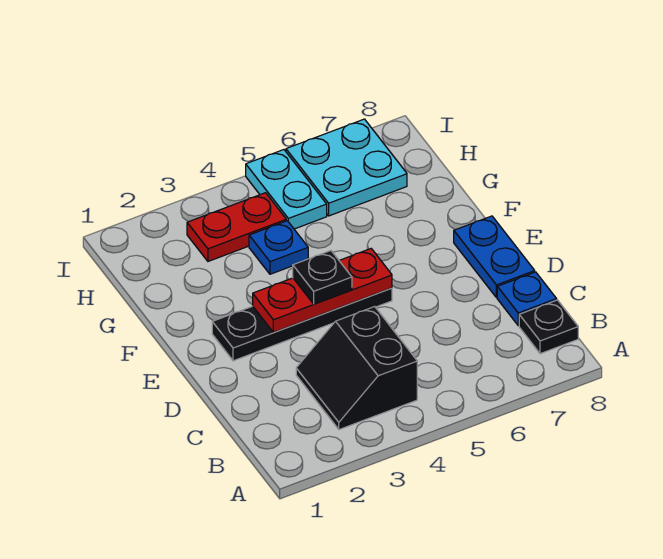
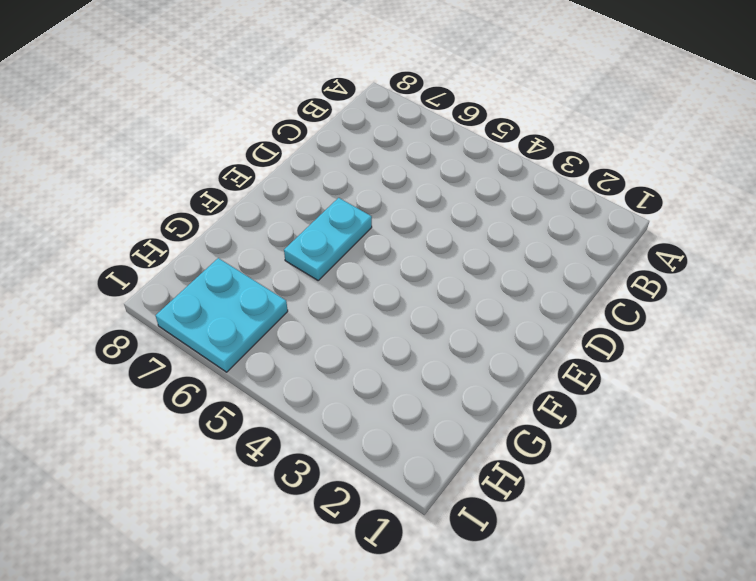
cyan 1x2 plate [284,198,372,280] -> cyan 1x2 plate moved to [246,150,327,229]
none -> black 2x2 slope [296,307,417,430]
none -> black 1x1 plate [519,300,578,354]

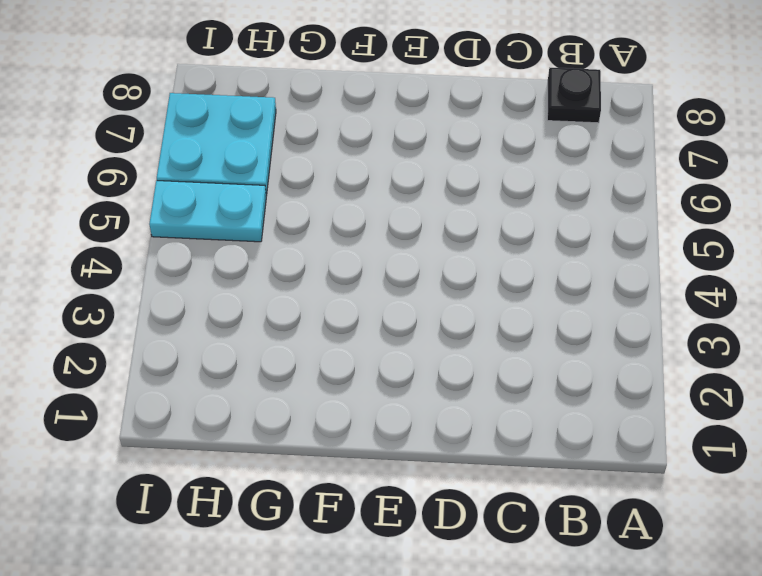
none -> black 2x2 slope [296,307,417,430]
none -> blue 1x1 plate [497,272,557,326]

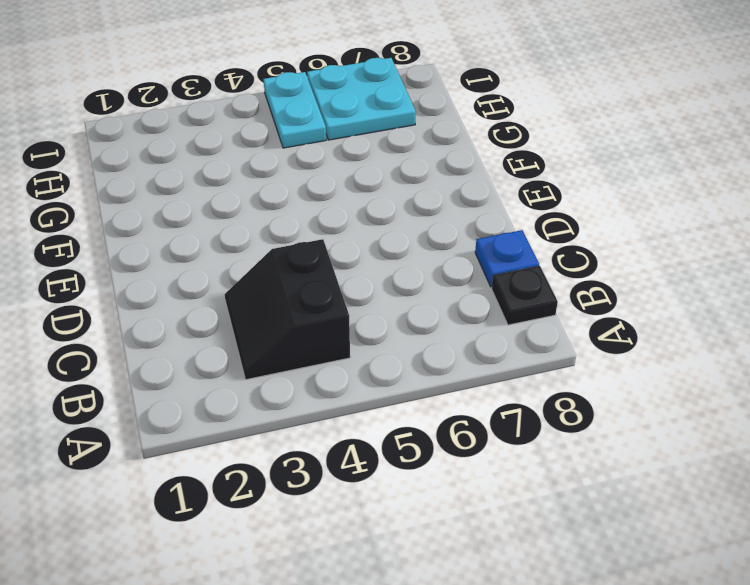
none -> blue 1x2 plate [454,216,535,298]
none -> black 1x4 plate [212,288,392,361]

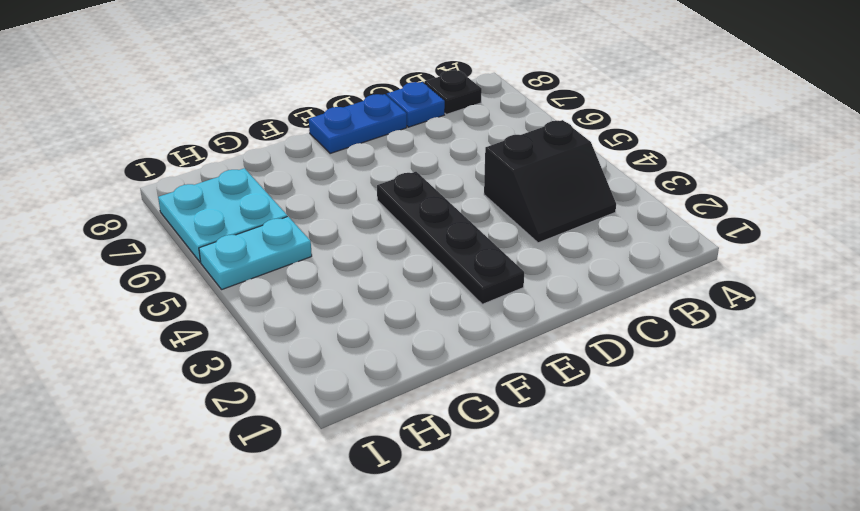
none -> blue 1x1 plate [249,221,308,274]
none -> red 1x2 plate [187,193,286,261]

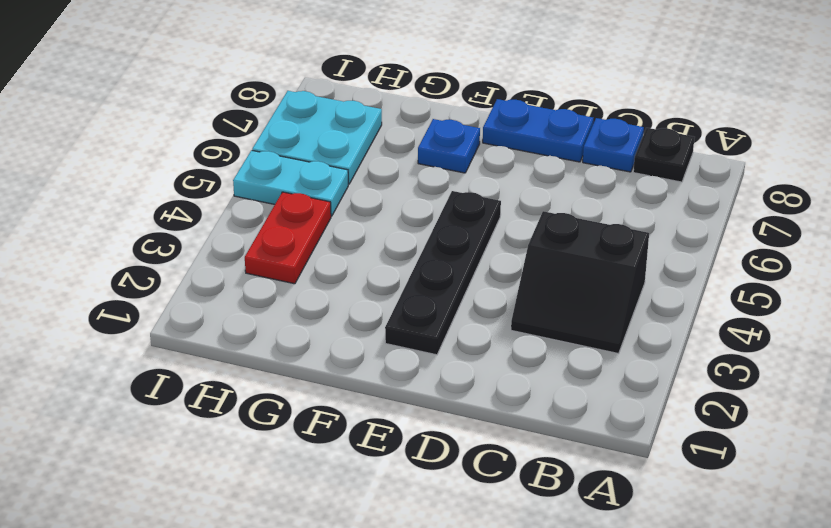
blue 1x1 plate [418,119,480,173] -> blue 1x1 plate moved to [249,221,308,274]
none -> red 1x3 plate [253,249,392,332]
none -> black 1x1 plate [293,251,352,304]

